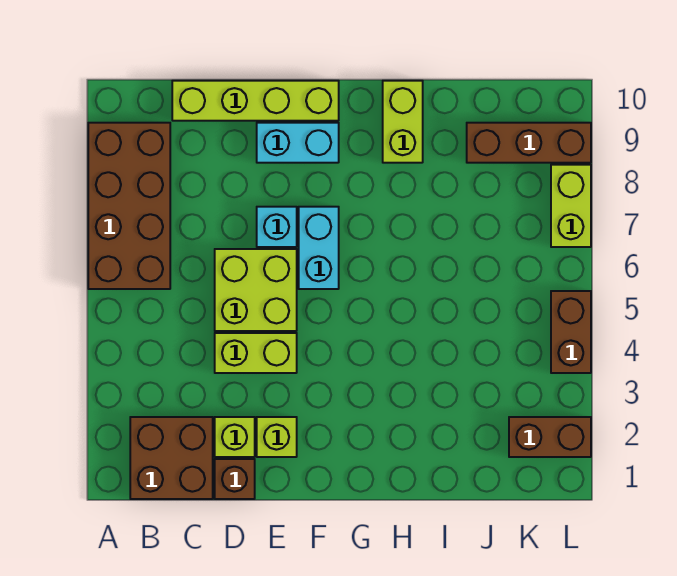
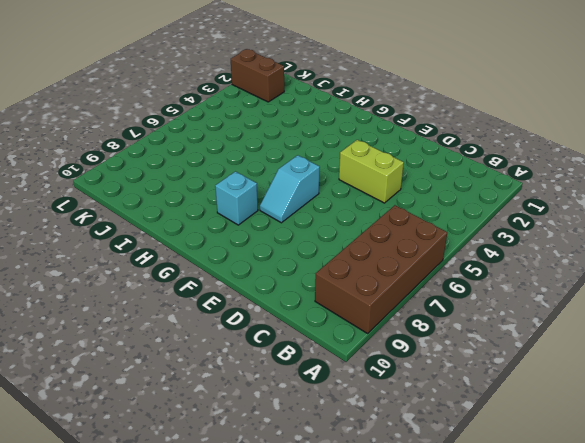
cyan 1x2 slope [260,155,320,223] -> cyan 1x2 brick [299,207,339,289]
cyan 1x1 brick [215,172,258,225] -> cyan 1x1 brick moved to [257,207,297,247]
none -> brown 2x2 brick [130,417,213,499]
none -> lime 1x4 brick [172,81,339,121]
none -> brown 1x1 brick [215,459,255,499]

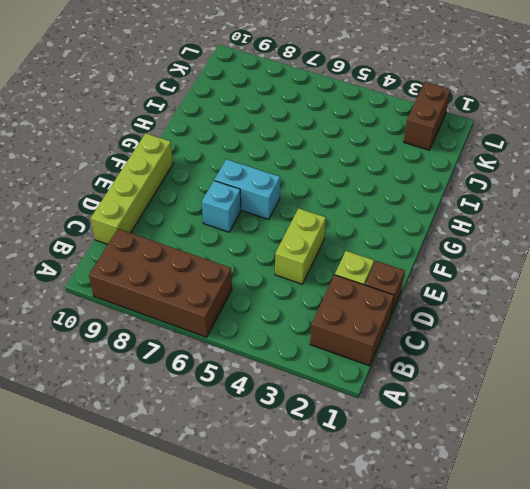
none -> lime 2x2 brick [215,249,297,331]
none -> lime 1x1 brick [257,417,297,457]
none -> cyan 1x2 brick [257,123,339,163]

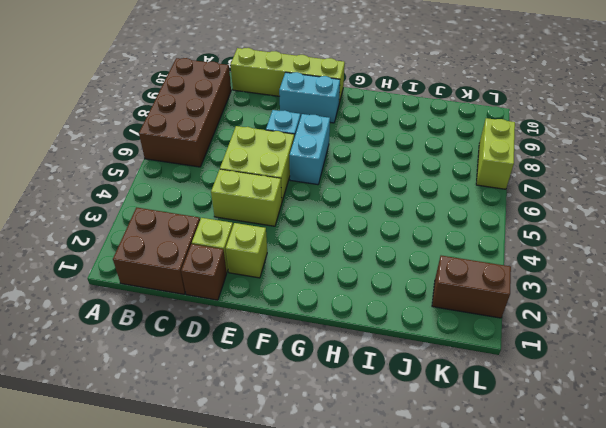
none -> lime 1x2 brick [383,81,423,163]
none -> brown 1x3 brick [467,123,591,163]
none -> brown 1x2 brick [551,291,591,373]

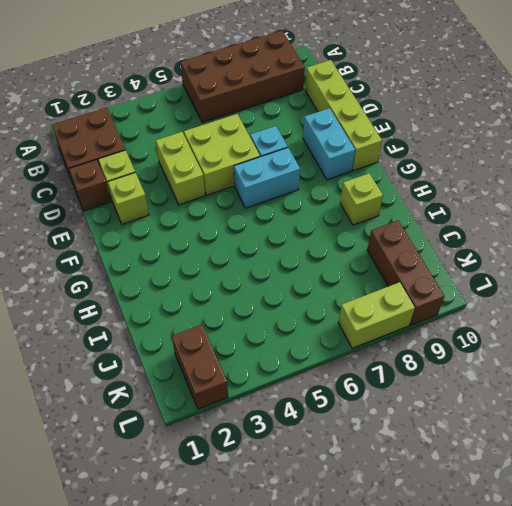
lime 1x1 brick [340,173,383,225] -> lime 1x2 brick [383,81,423,163]
none -> brown 1x2 brick [551,291,591,373]

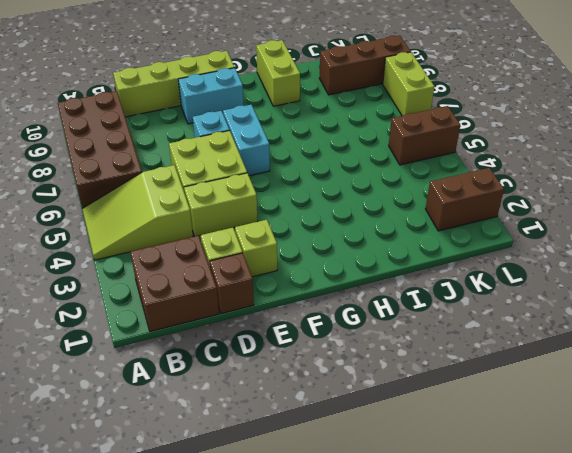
lime 2x3 slope [82,165,193,260] -> none
brown 1x2 brick [389,106,460,165] -> brown 1x2 brick turned to [551,291,591,373]

